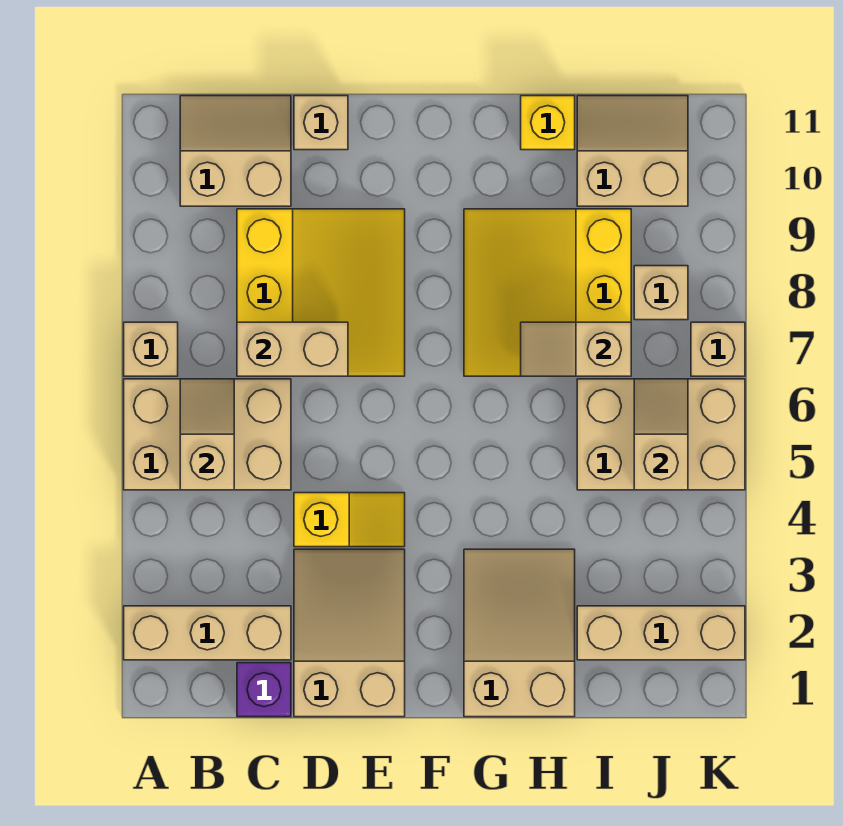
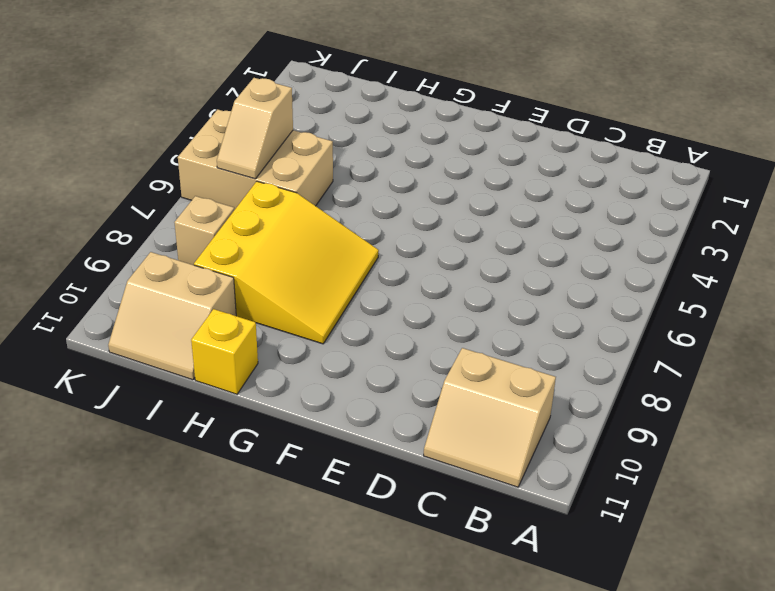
none -> tan 1x3 brick [124,606,291,660]
none -> tan 2x3 brick [124,379,291,490]
none -> tan 1x1 brick [124,322,178,376]

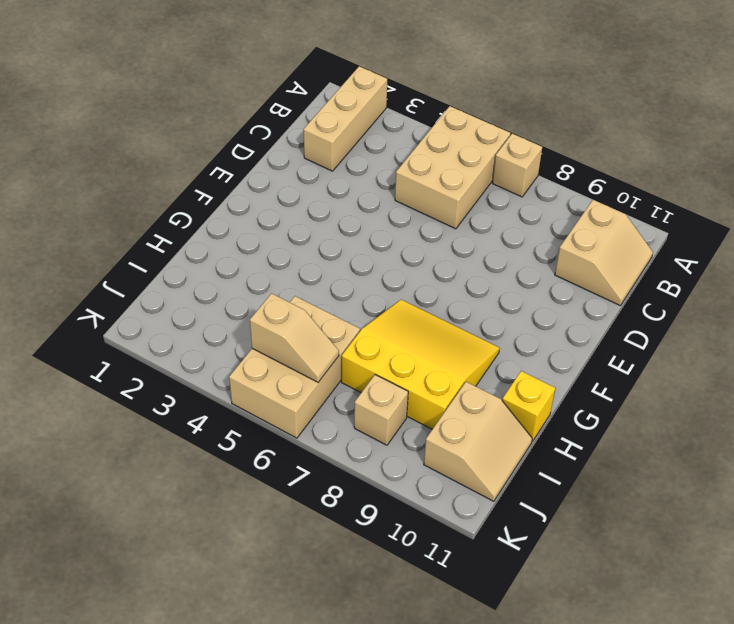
none -> purple 1x1 brick [237,663,291,717]
none -> yellow 3x3 slope [237,209,405,376]
none -> tan 2x3 slope [294,549,405,717]

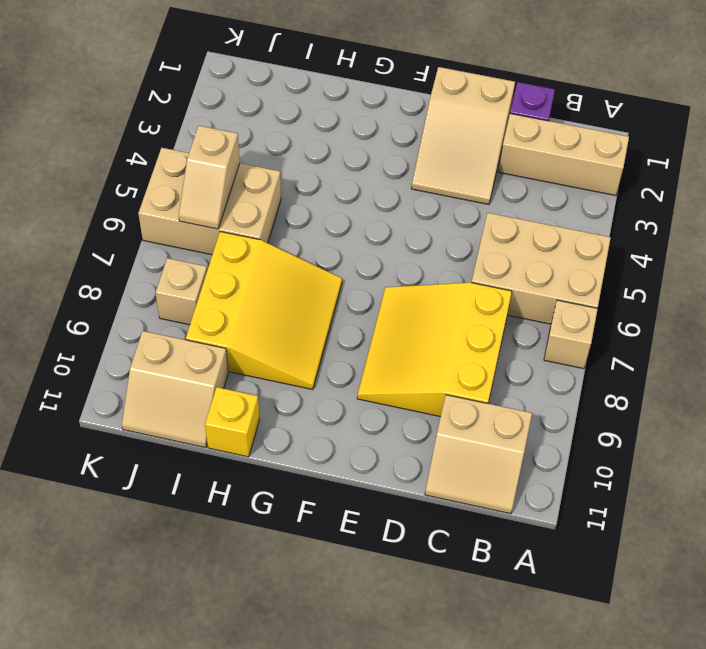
none -> yellow 1x2 slope [294,493,405,547]
none -> tan 1x1 brick [294,96,348,150]
none -> tan 2x3 slope [464,549,575,717]

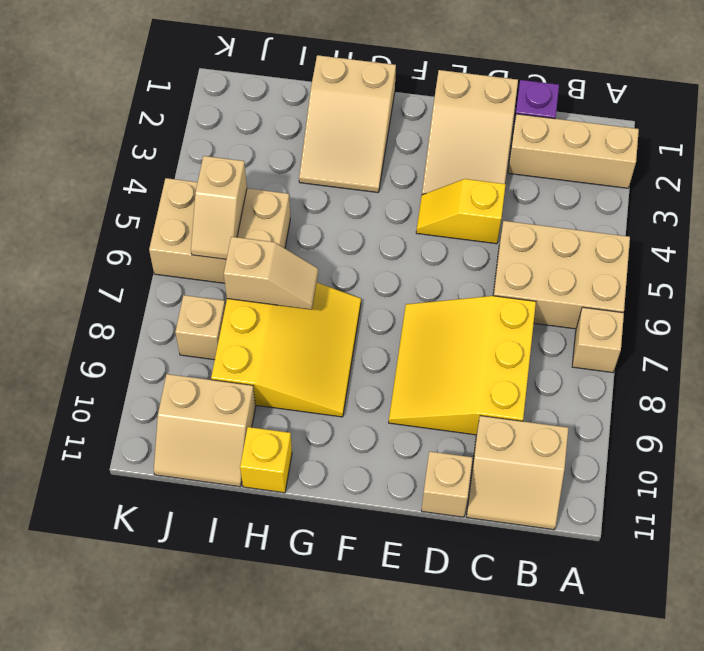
none -> tan 1x3 brick [577,606,745,660]
none -> tan 1x1 brick [691,322,745,376]
none -> tan 1x2 slope [180,379,234,490]

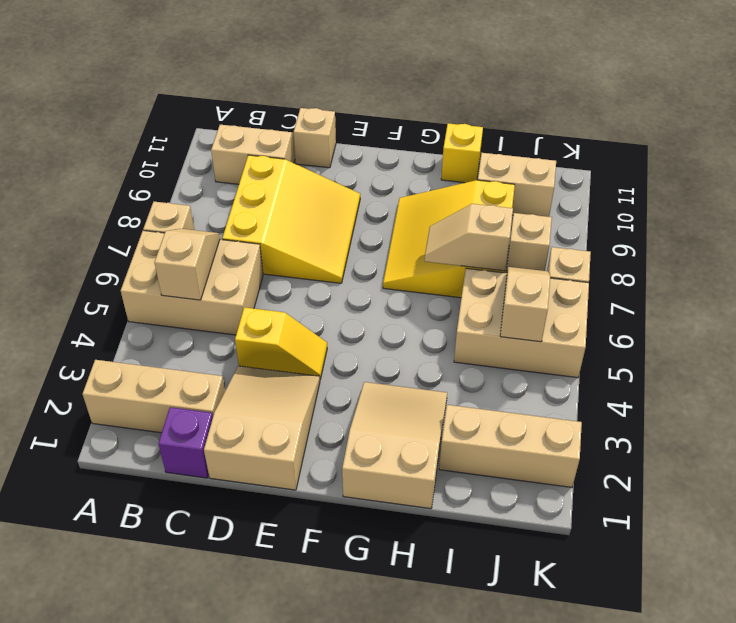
none -> tan 1x2 brick [237,322,348,376]

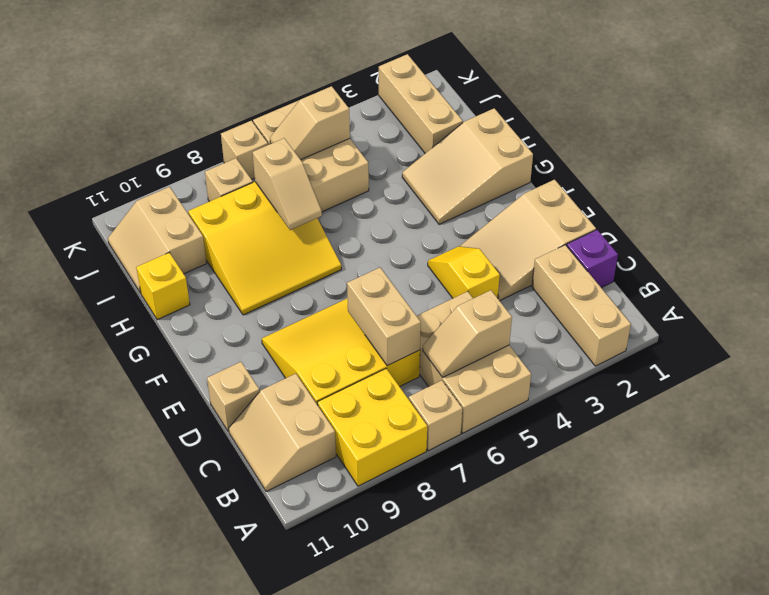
yellow 2x2 brick [317,369,427,486] -> none

